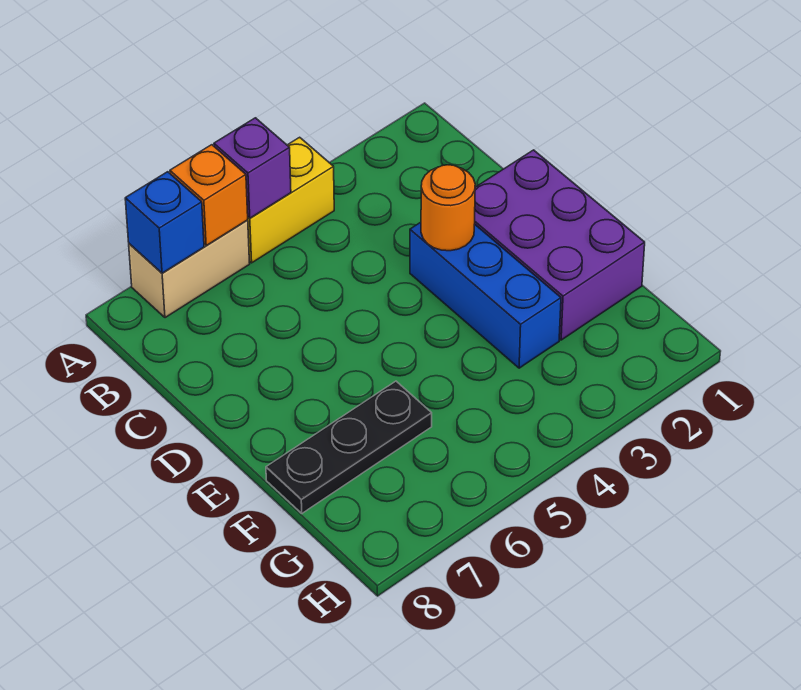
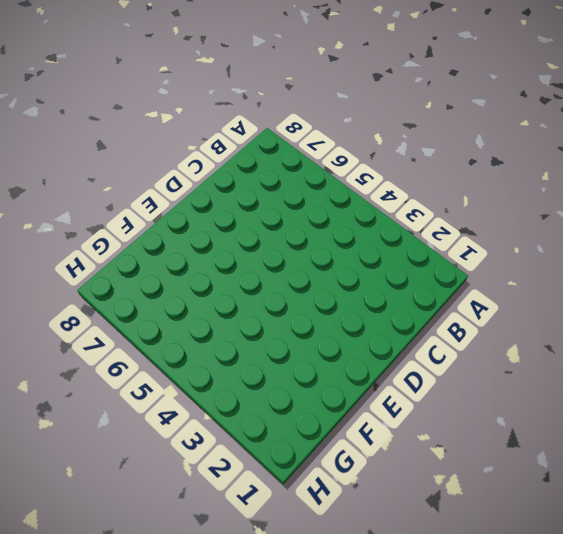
none -> yellow 1x2 brick [248,137,334,263]
none -> tan 1x2 brick [129,220,250,318]

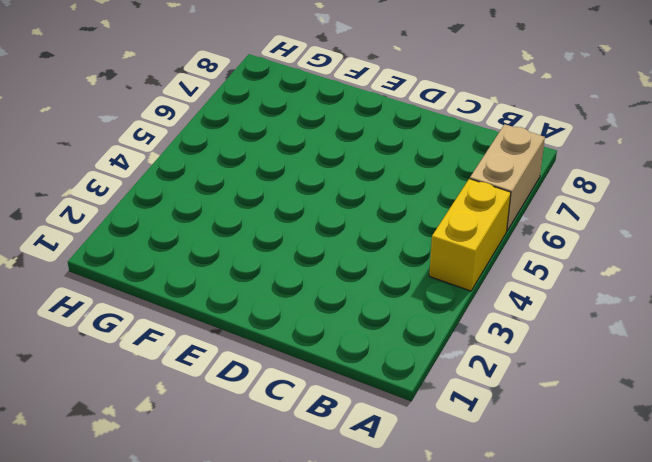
none -> purple 2x3 brick [475,150,645,340]
none -> blue 1x3 brick [410,222,561,368]

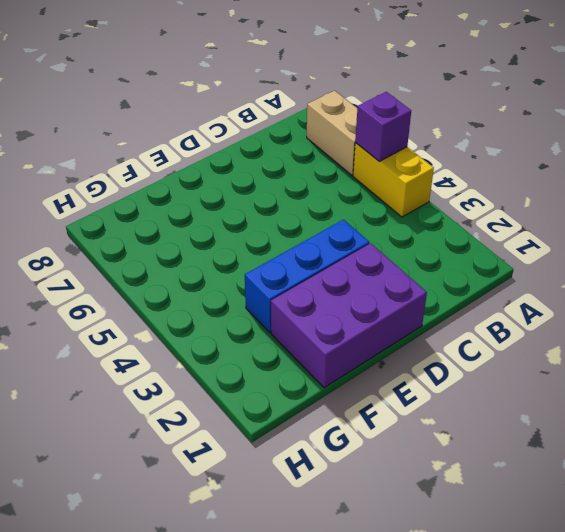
none -> black 1x3 plate [266,381,432,513]
none -> orange 1x1 brick [170,145,248,245]

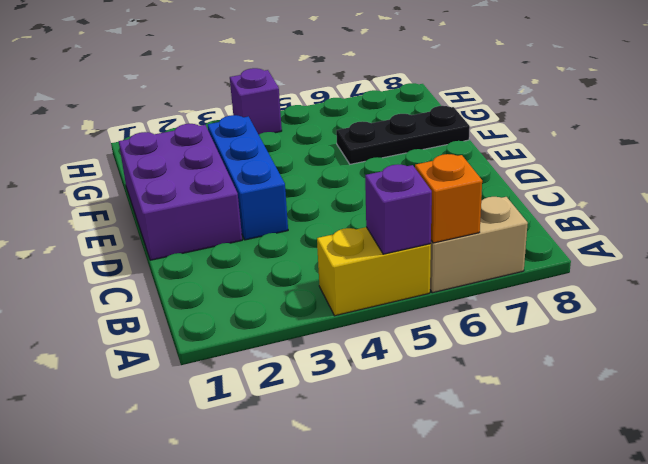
purple 1x1 brick [230,68,282,135] -> none
none -> blue 1x1 brick [125,172,204,273]
none -> orange 1x1 round brick [421,165,475,251]

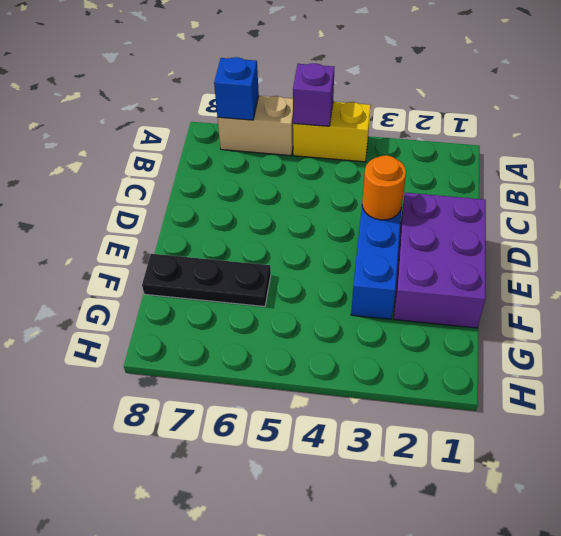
none -> orange 1x1 brick [170,145,248,245]

